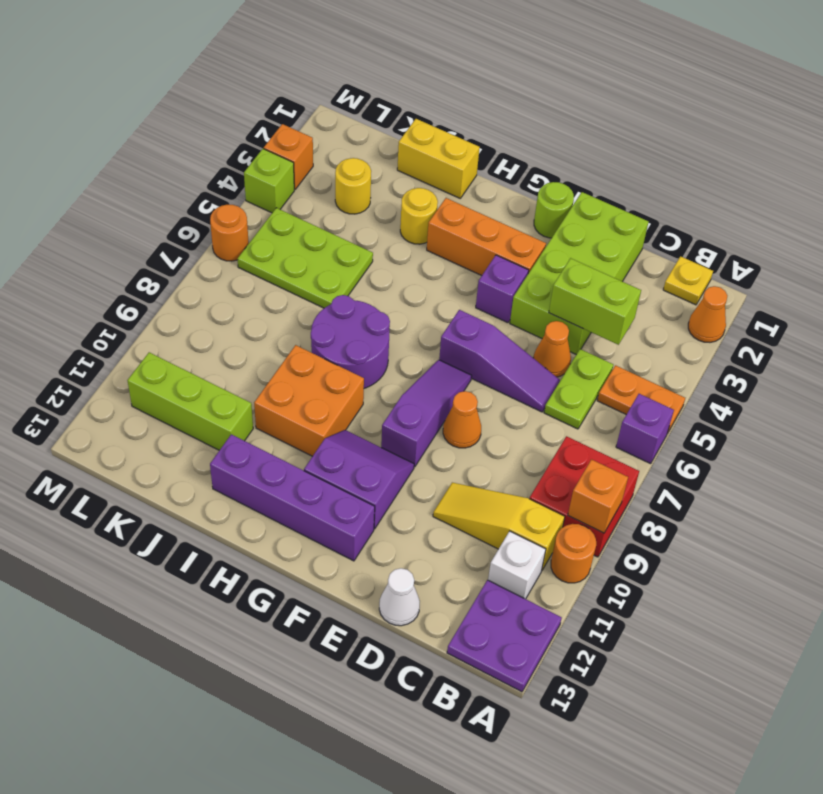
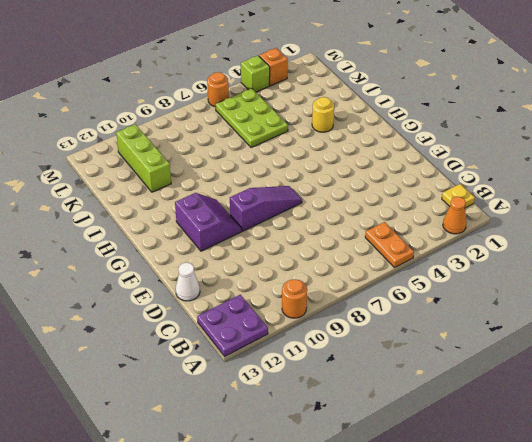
none -> purple 1x1 brick [616,394,674,464]
none -> red 2x2 brick [530,436,639,557]
none -> yellow 1x3 slope [433,483,565,570]
none -> white 1x1 brick [488,531,546,599]

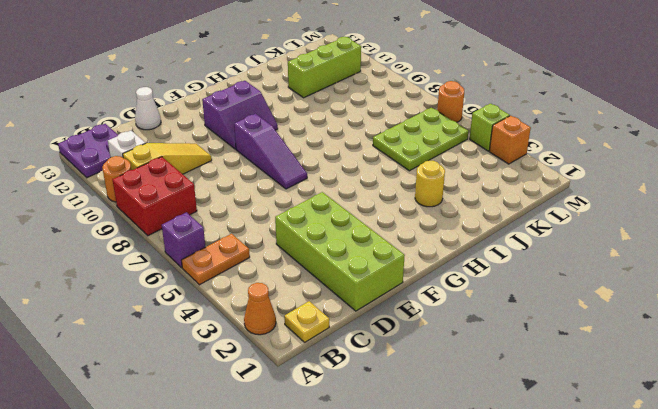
none -> lime 1x2 plate [544,349,613,429]
none -> orange 1x1 cone [533,321,571,377]
none -> purple 1x3 slope [439,310,560,412]
none -> orange 1x1 cone [443,391,481,448]

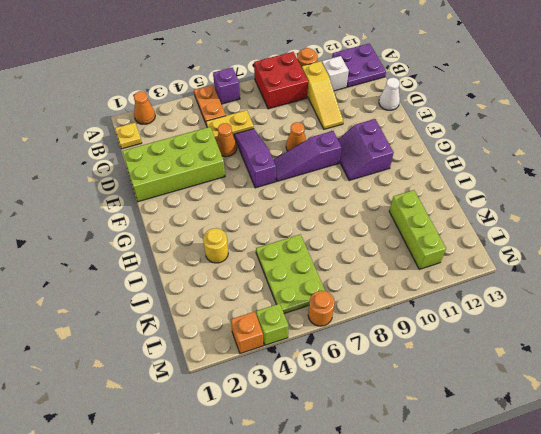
yellow 1x2 plate [206,110,254,141] -> lime 1x2 plate [544,349,613,429]
none -> lime 1x1 round brick [534,182,574,238]
none -> orange 1x3 brick [427,198,546,276]
none -> purple 1x1 brick [476,255,529,323]
none -> purple 1x4 brick [210,434,375,561]

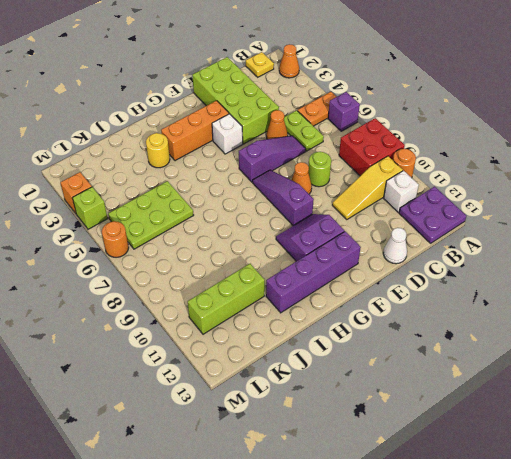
lime 1x1 round brick [308,152,331,187] -> lime 1x1 round brick moved to [534,182,574,238]
white 1x1 brick [212,114,243,154] -> purple 1x1 brick [476,255,529,323]
none -> purple 2x2 round brick [311,295,390,388]
none -> orange 2x2 brick [254,345,364,456]
none -> yellow 1x2 brick [397,119,480,198]
none -> yellow 1x1 round brick [335,158,371,214]

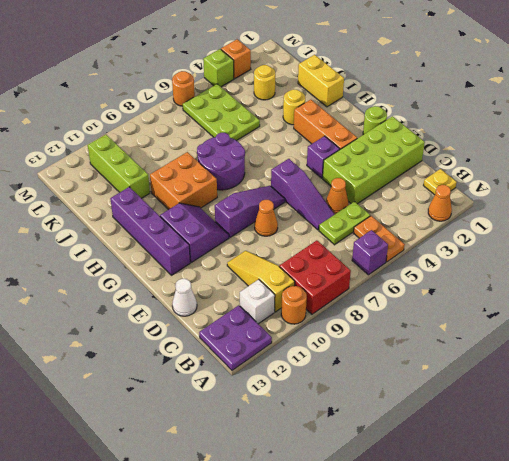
none -> orange 1x1 brick [568,460,628,533]
none -> lime 1x2 brick [549,258,641,345]

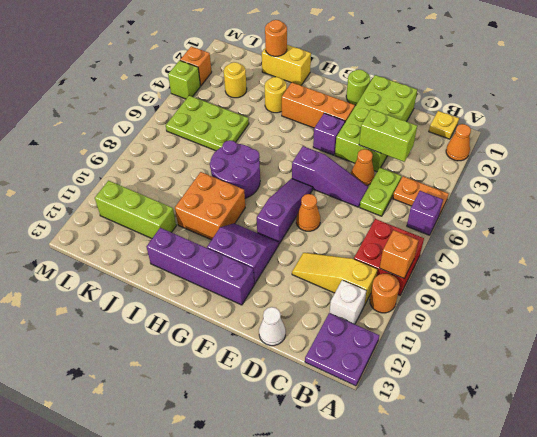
orange 1x1 round brick [265,20,287,56] -> orange 1x1 round brick moved to [210,205,249,261]

